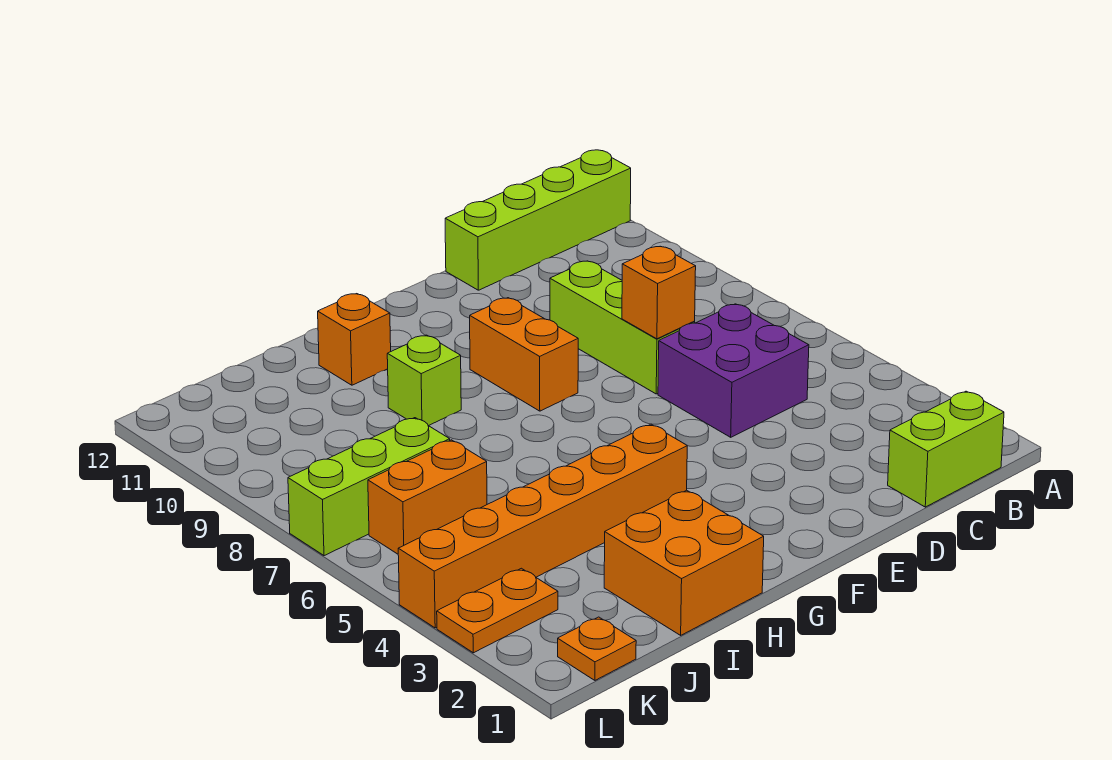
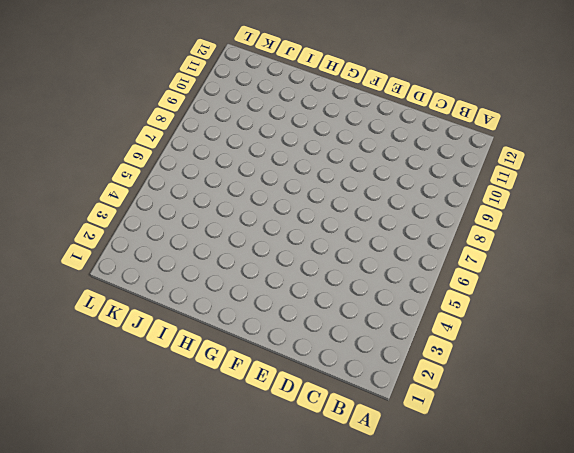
none -> lime 1x4 brick [445,150,631,290]
none -> lime 1x2 brick [888,391,1004,507]
none -> purple 2x2 brick [658,304,809,437]

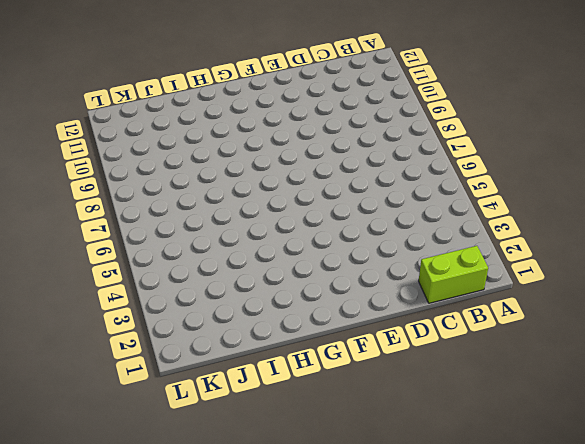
none -> lime 1x4 brick [445,150,631,290]
none -> purple 2x2 brick [658,304,809,437]
none -> lime 1x3 brick [550,261,695,394]

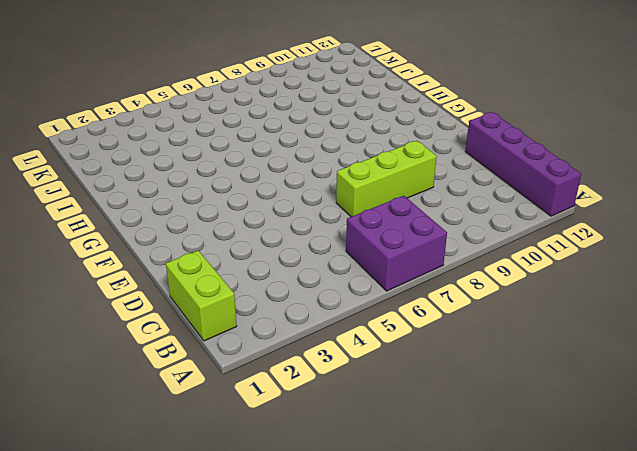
purple 2x2 brick [346,196,447,291] -> purple 2x2 brick moved to [658,304,809,437]
purple 1x4 brick [465,112,581,216] -> lime 1x4 brick [445,150,631,290]
none -> orange 1x2 brick [470,298,578,411]
none -> orange 1x6 brick [398,424,687,628]
none -> orange 2x2 brick [604,490,764,635]

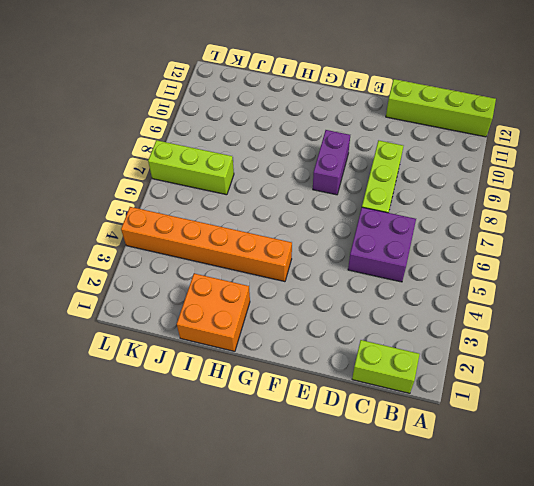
purple 1x2 brick [313,130,350,195] -> orange 1x2 brick [470,298,578,411]
none -> lime 1x1 brick [387,335,461,426]
none -> orange 1x1 brick [318,294,391,385]
none -> orange 1x2 brick [368,440,487,554]

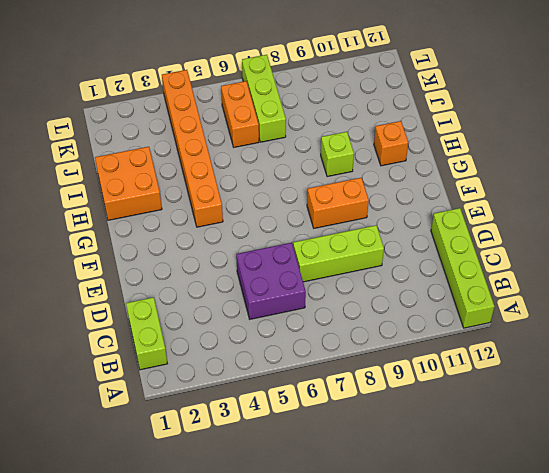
none -> orange 1x1 plate [558,617,636,680]
none -> orange 1x2 plate [437,568,558,653]
none -> orange 1x1 brick [622,247,696,339]

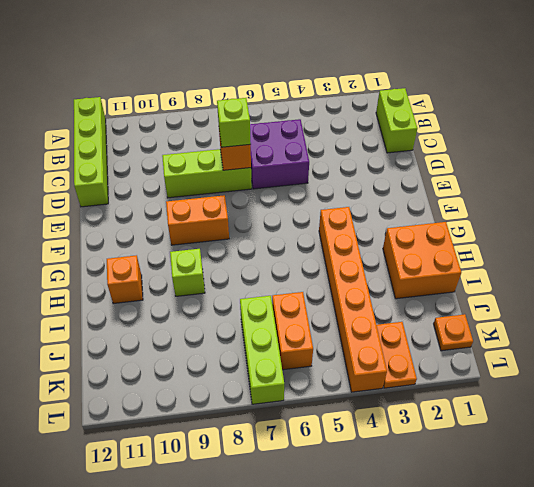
lime 1x1 brick [217,98,251,147] -> none

